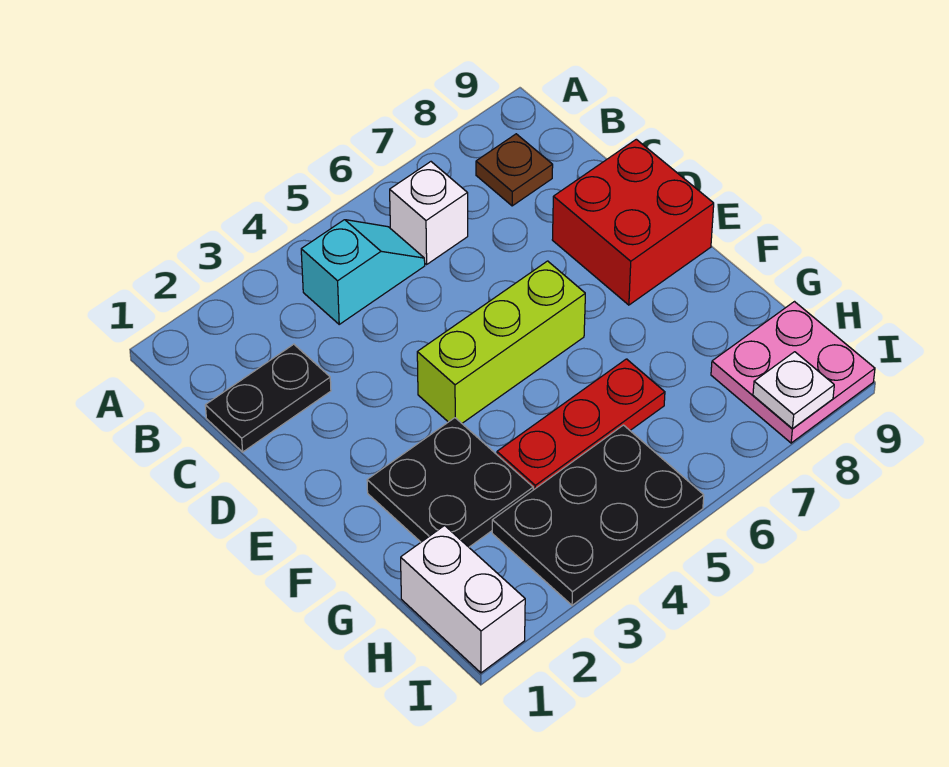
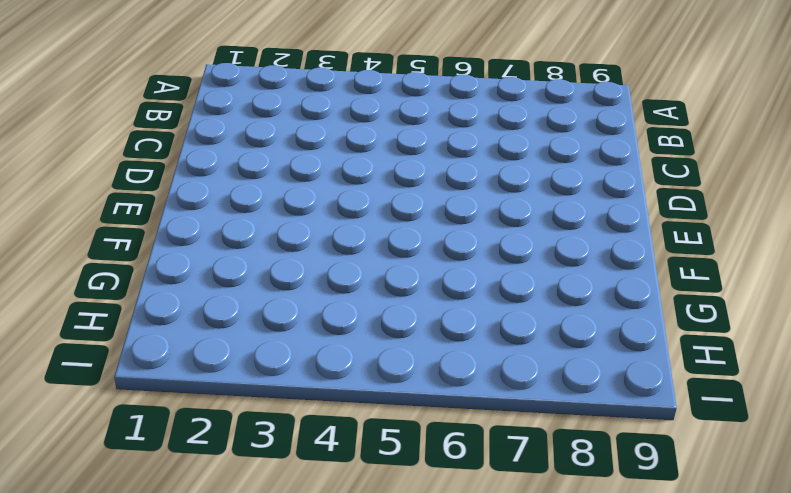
none -> cyan 1x2 slope [301,220,425,324]
none -> white 1x1 brick [390,162,468,264]
none -> brown 1x1 plate [476,134,553,206]

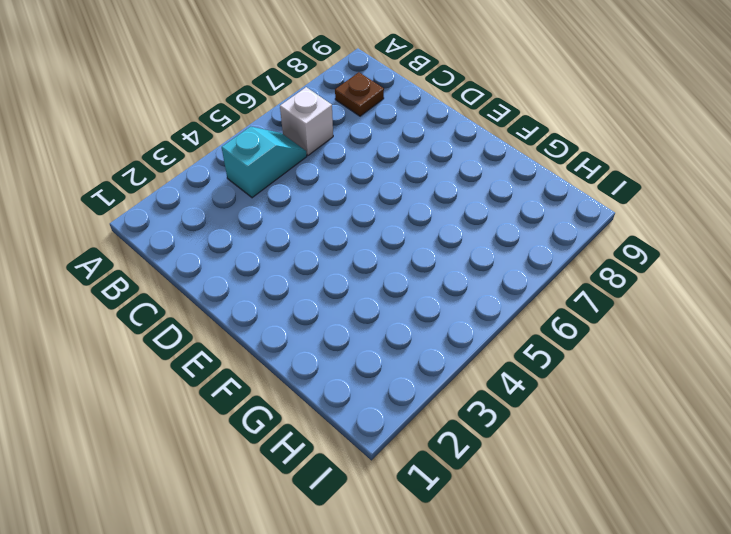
none -> black 1x2 plate [205,344,331,452]
none -> red 2x2 brick [552,139,714,305]
none -> lime 1x3 brick [417,261,585,423]

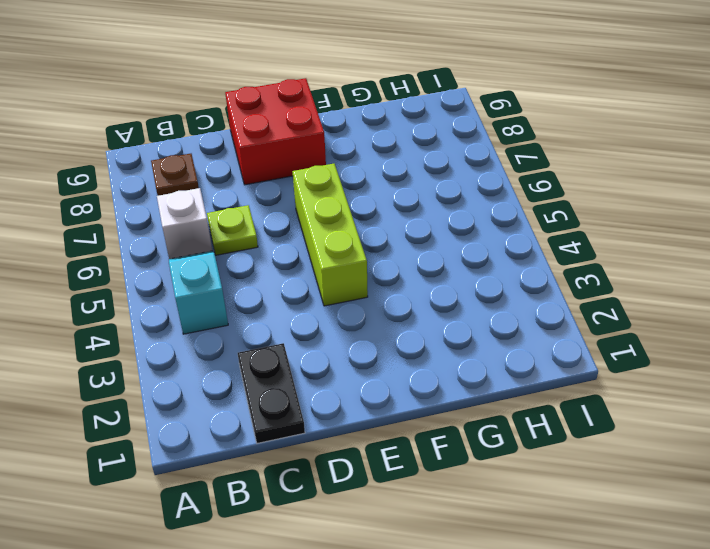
lime 1x1 plate [207,205,258,255] -> none
none -> black 2x2 plate [367,418,533,547]
none -> red 1x3 plate [497,359,665,490]
none -> white 1x2 brick [401,526,525,673]

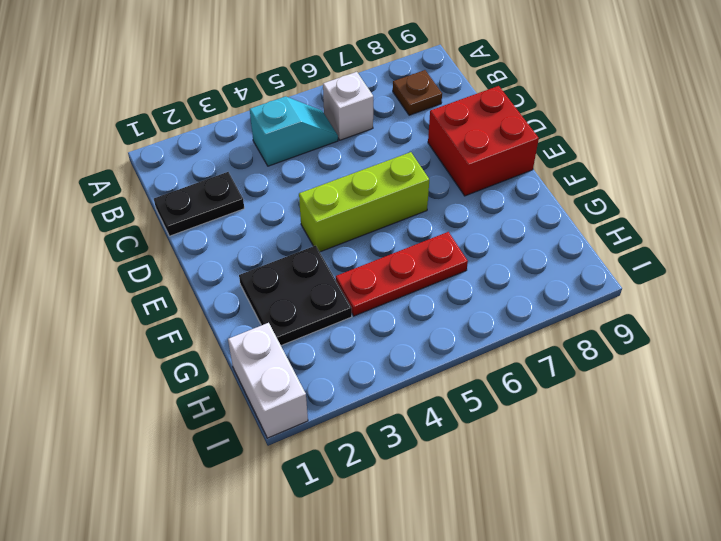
none -> black 2x3 plate [492,425,704,605]
none -> pink 2x2 plate [711,302,875,443]
none -> white 1x1 plate [753,352,834,429]

